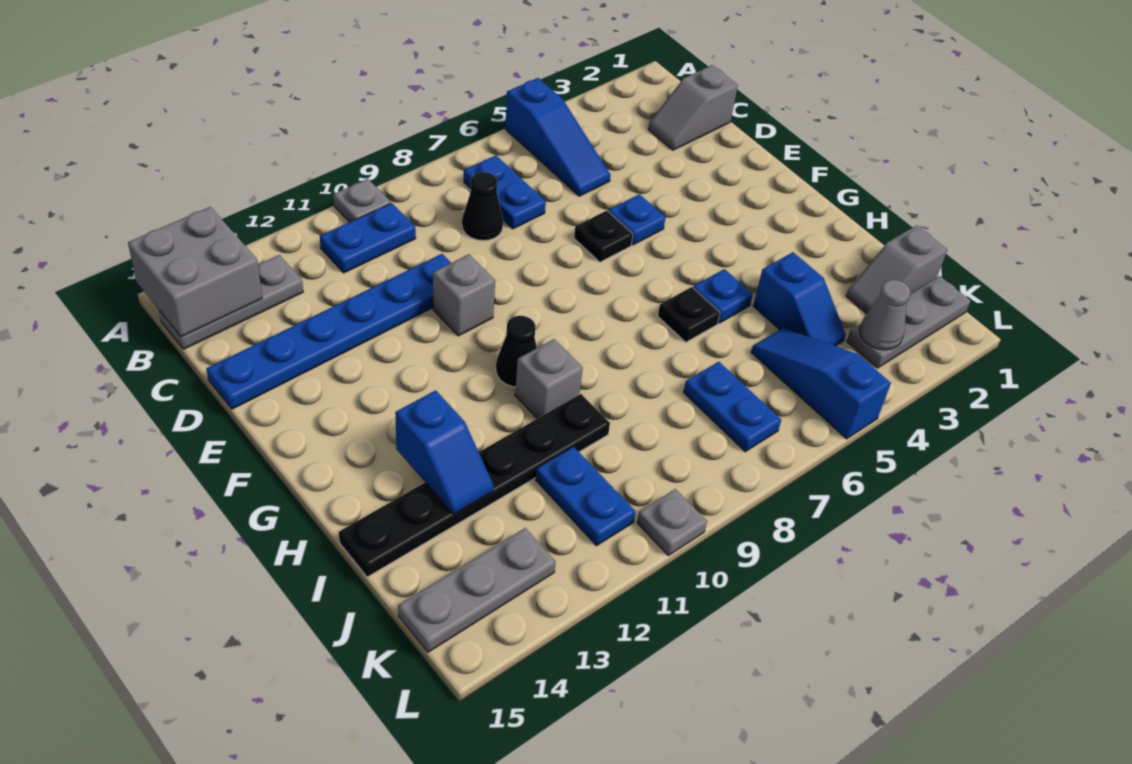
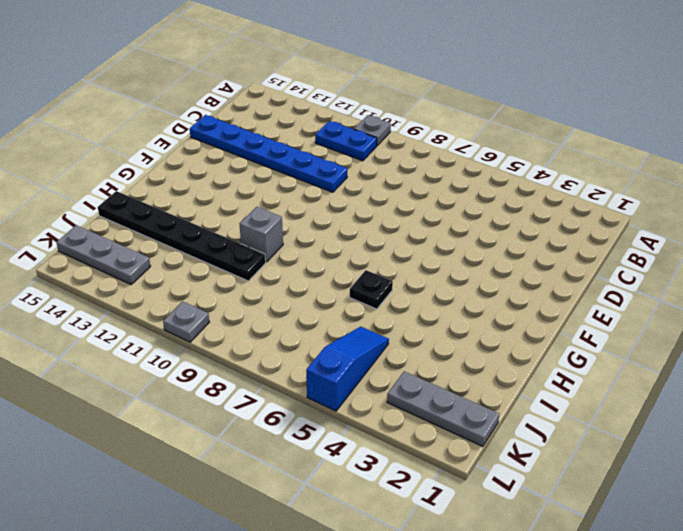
none -> blue 1x3 slope [505,78,611,196]
none -> blue 1x2 plate [464,155,546,229]
none -> grey 1x3 plate [159,255,303,349]

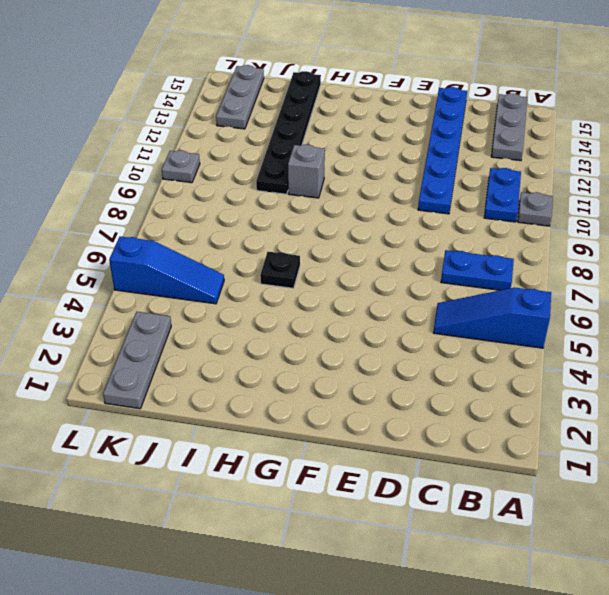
none -> grey 1x2 slope [648,65,738,150]
none -> black 1x1 cone [462,172,503,240]
none -> blue 1x1 plate [608,194,666,245]

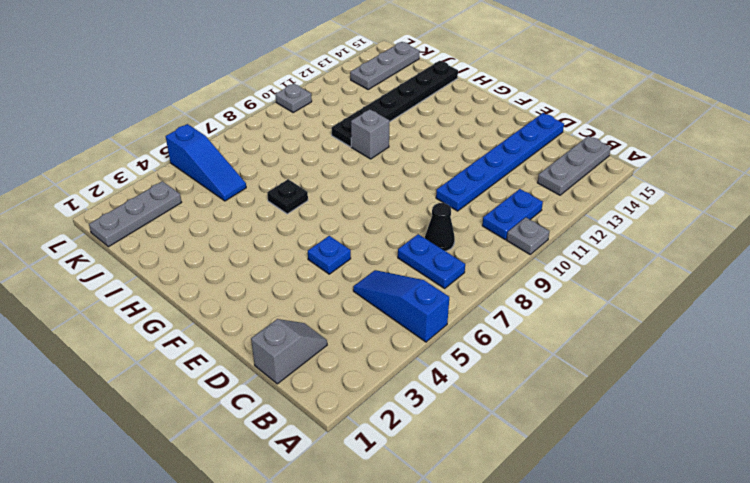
none -> black 1x1 plate [574,211,633,262]
none -> grey 1x1 brick [433,255,495,336]
none -> black 1x1 cone [496,316,537,387]

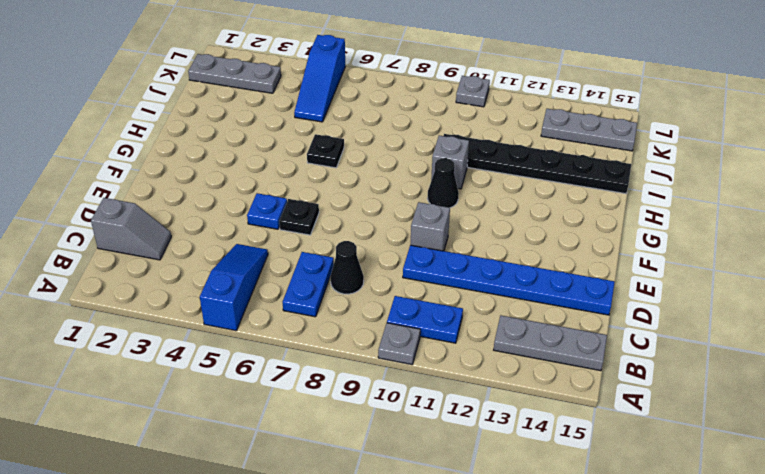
none -> blue 1x1 plate [693,269,753,323]
none -> blue 1x2 slope [753,252,846,346]
none -> grey 1x2 slope [846,226,947,314]

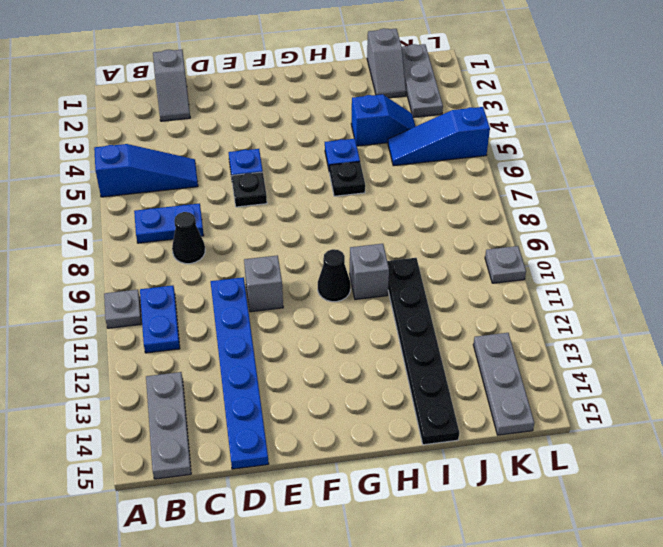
none -> blue 1x2 plate [683,362,781,452]
none -> blue 1x2 plate [536,447,636,546]
none -> grey 2x2 brick [128,207,262,337]

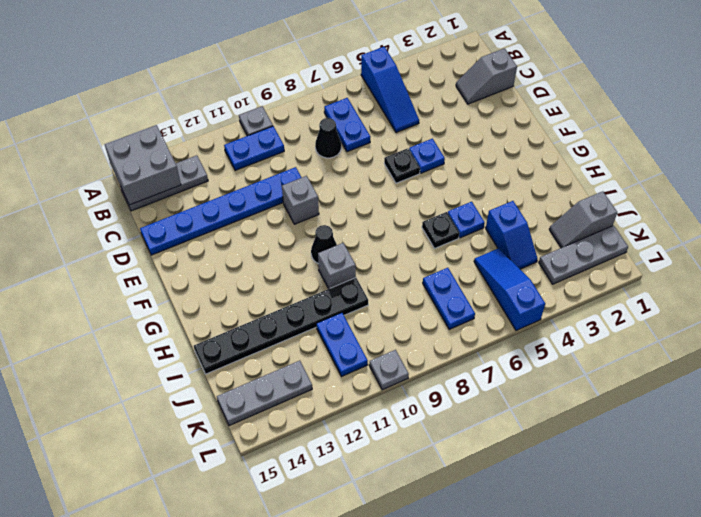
none -> blue 1x2 slope [395,390,493,514]
none -> grey 1x1 cone [860,280,910,350]

